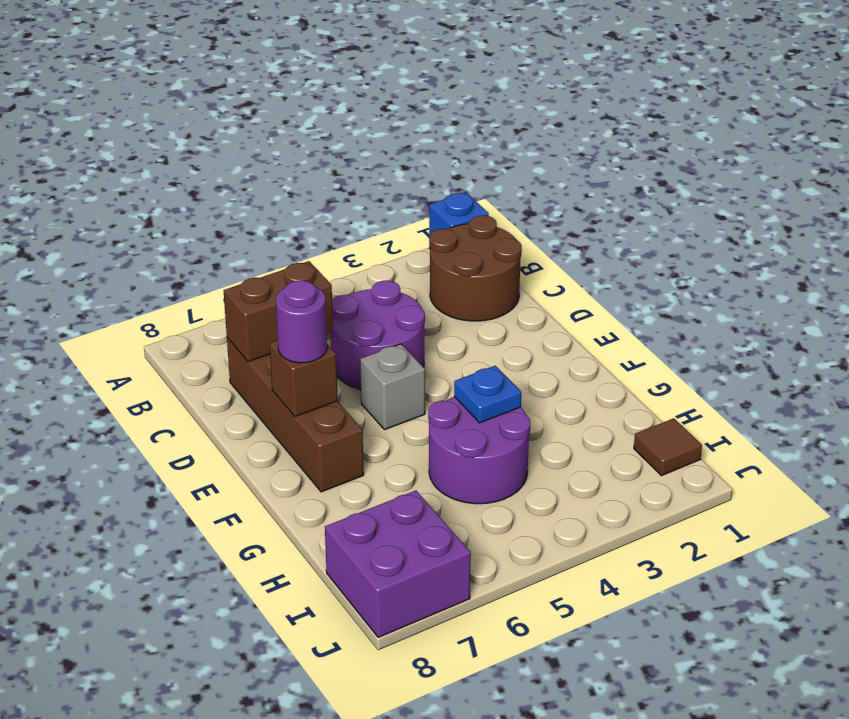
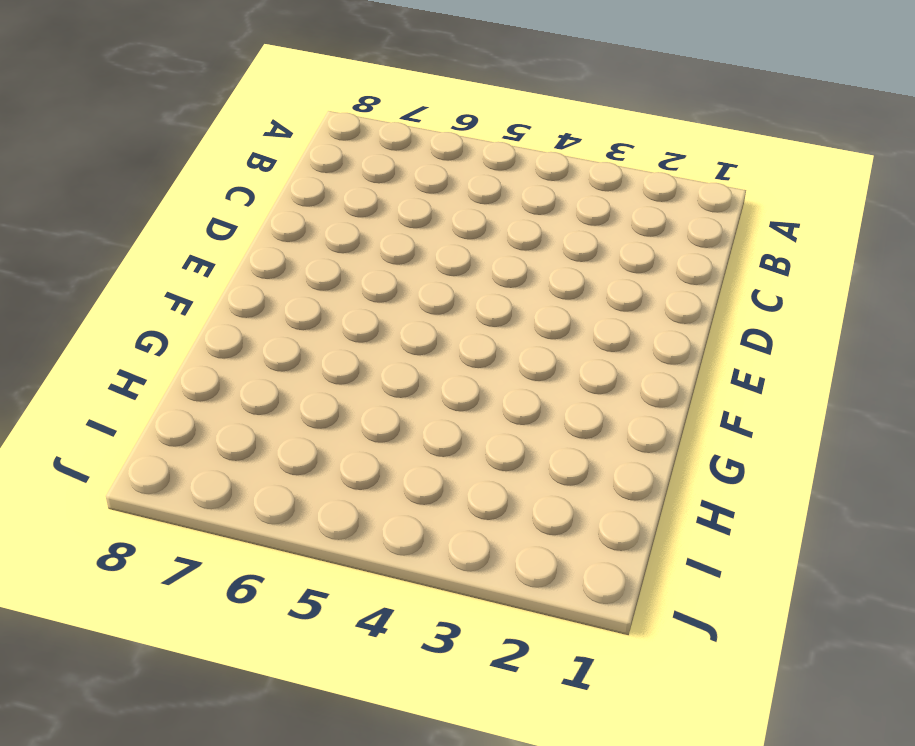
none -> blue 1x1 brick [429,192,489,249]
none -> brown 2x2 round brick [430,215,522,321]
none -> purple 2x2 round brick [330,281,425,390]

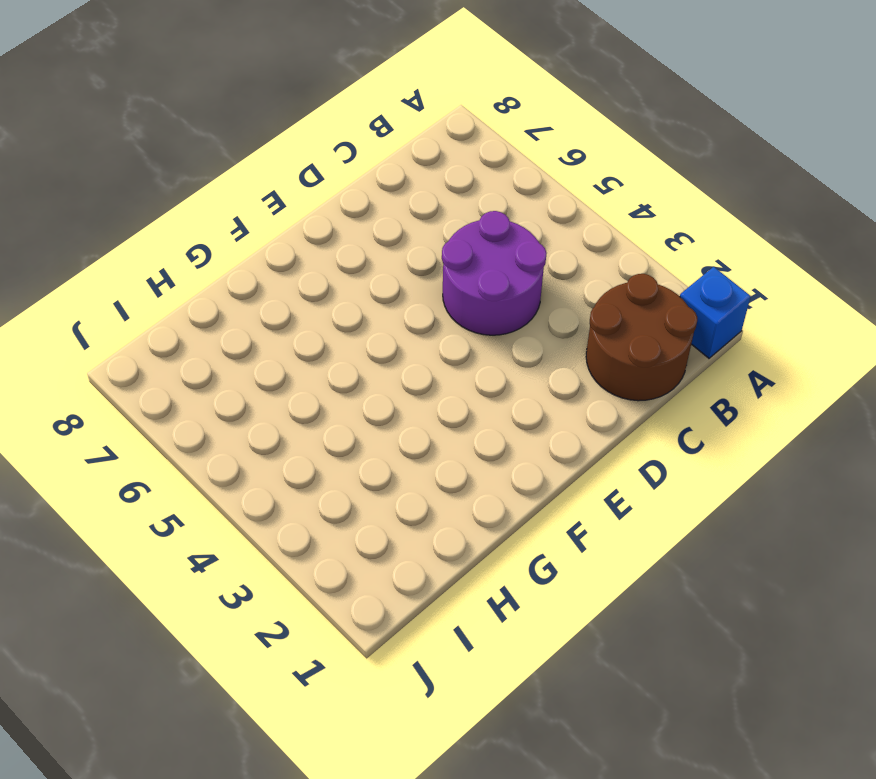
none -> brown 1x4 brick [227,338,364,492]
none -> grey 1x1 brick [360,344,425,430]
none -> purple 2x2 round brick [428,397,530,504]

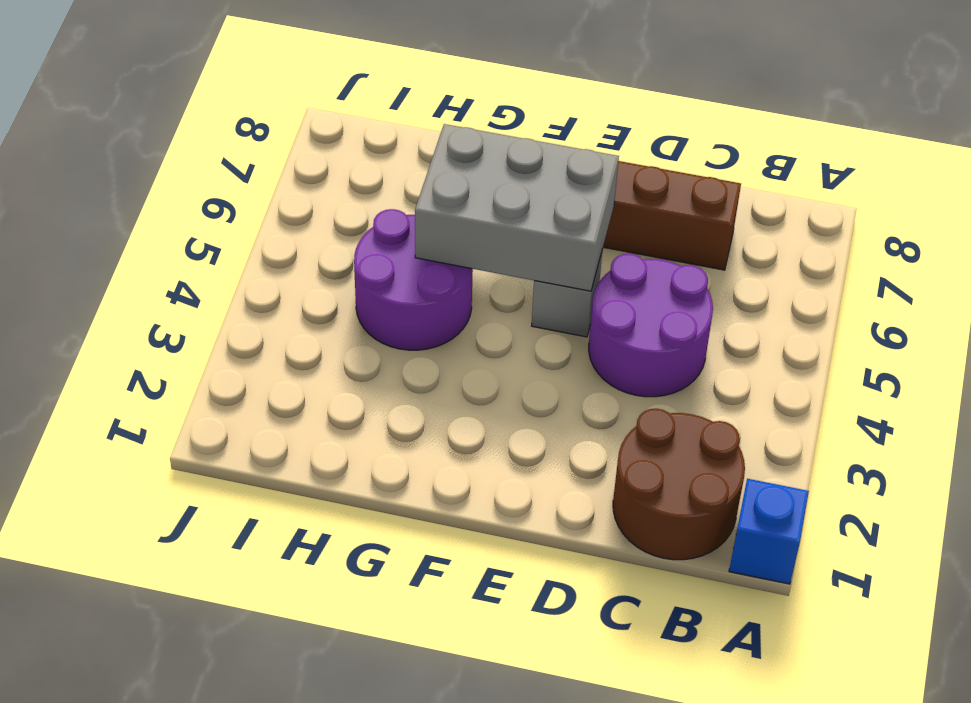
grey 2x3 brick [415,124,619,291] -> none
none -> brown 1x1 tile [634,418,702,476]
none -> purple 2x2 brick [325,491,471,637]
none -> brown 1x2 brick [224,261,333,362]

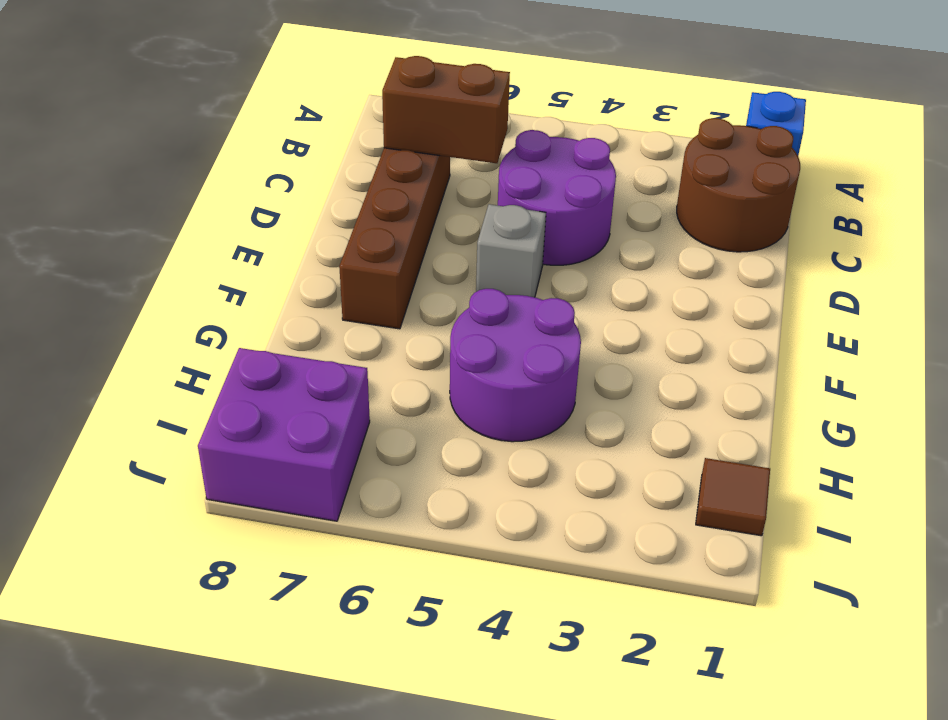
none -> brown 1x1 brick [270,340,338,416]
none -> blue 1x1 plate [454,366,521,423]
none -> purple 1x1 round brick [276,281,327,363]

